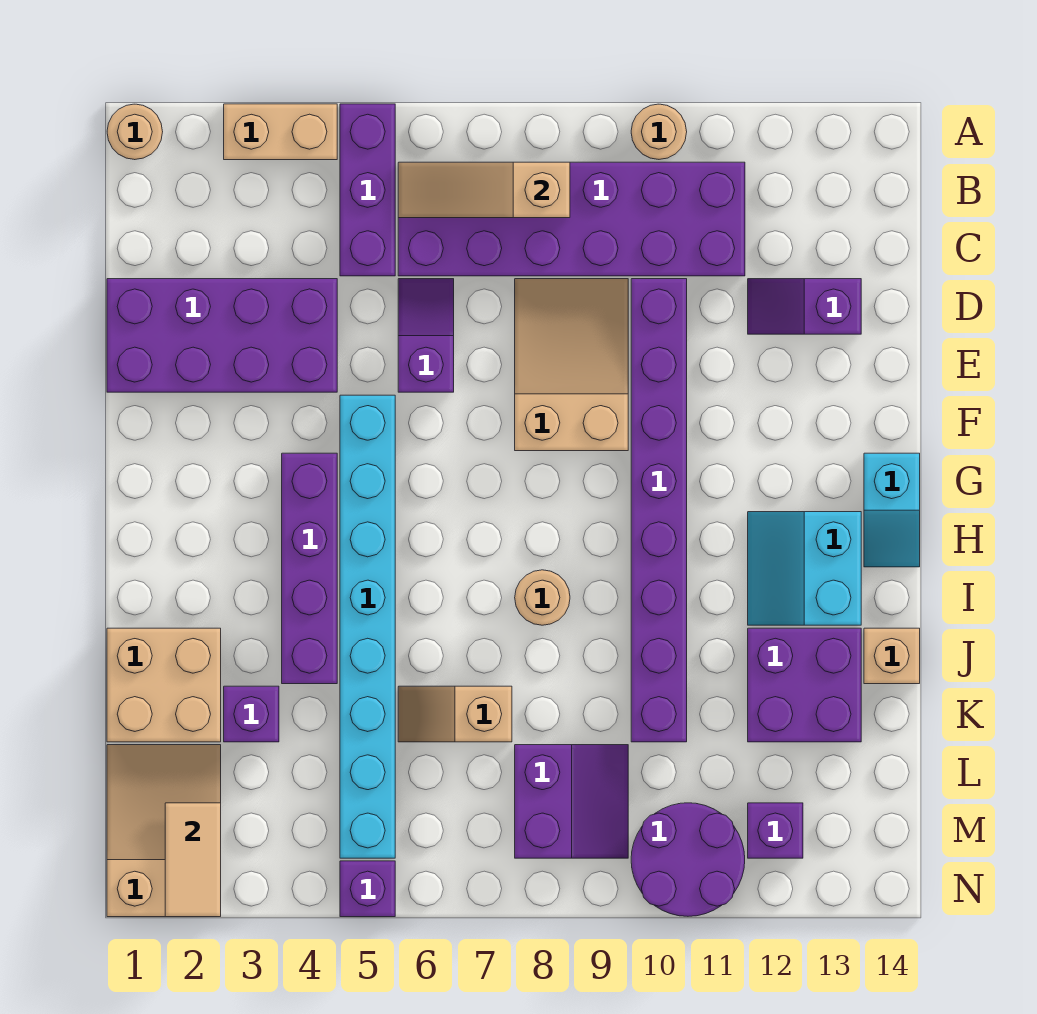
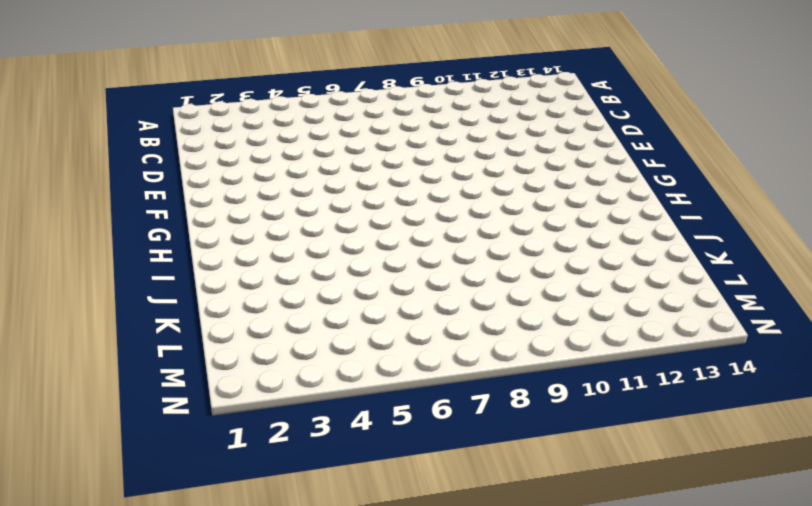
none -> tan 1x1 round brick [107,104,163,160]
none -> tan 1x2 brick [224,104,337,160]
none -> purple 1x3 brick [340,104,395,276]

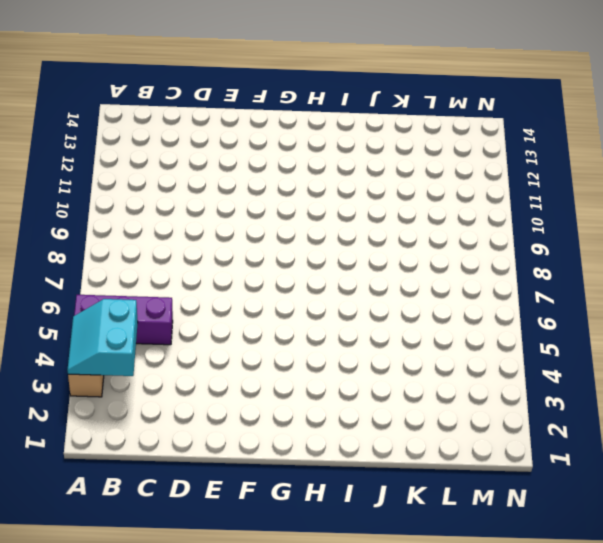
cyan 2x2 slope [67,299,138,376] -> cyan 2x2 slope turned to [748,512,861,625]
none -> tan 1x1 round brick [107,104,163,160]
none -> tan 1x1 round brick [631,104,687,159]
none -> purple 2x6 brick [398,162,745,276]

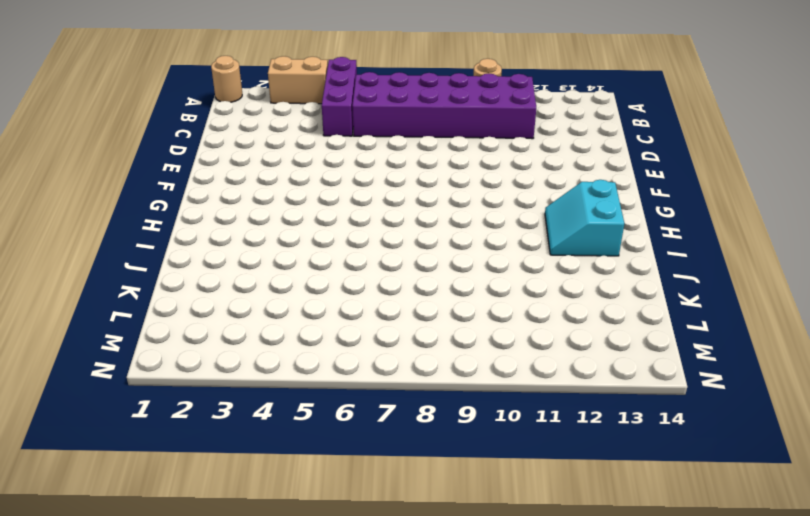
none -> purple 2x4 brick [107,279,337,392]
none -> purple 1x2 slope [398,279,454,392]
none -> tan 2x3 slope [515,279,628,451]

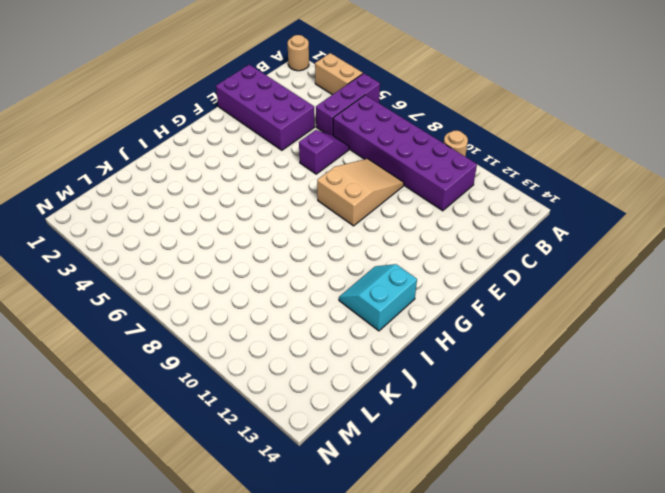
none -> purple 1x8 brick [631,279,687,742]
none -> purple 1x2 slope [748,279,861,334]
none -> cyan 1x8 brick [340,395,395,858]

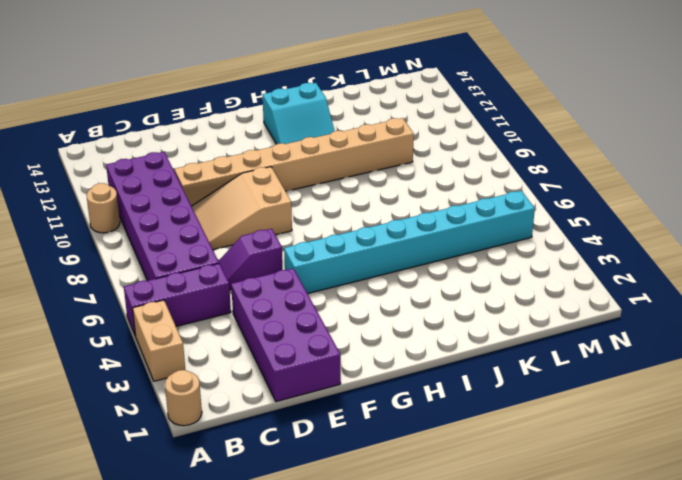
tan 1x8 brick [174,118,414,206] -> purple 1x8 brick [631,279,687,742]
none -> purple 1x2 slope [748,279,861,334]
none -> purple 1x4 brick [282,453,337,684]
none -> cyan 1x2 slope [864,453,920,567]

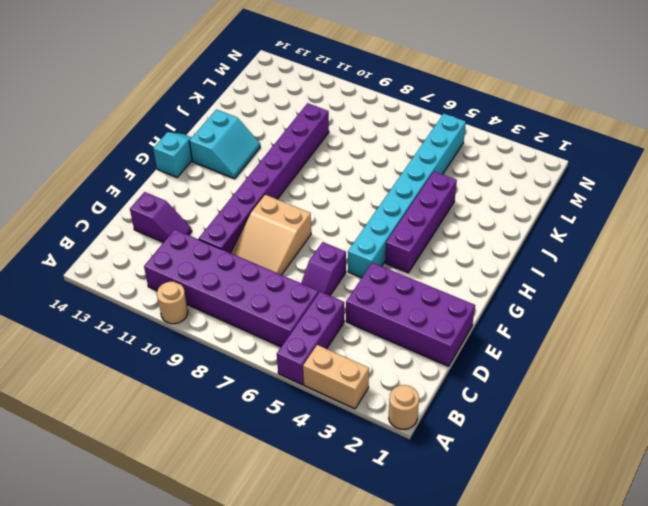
none -> tan 1x1 round brick [515,570,570,625]
none -> tan 2x2 brick [107,628,221,742]
none -> purple 2x2 brick [748,628,861,742]

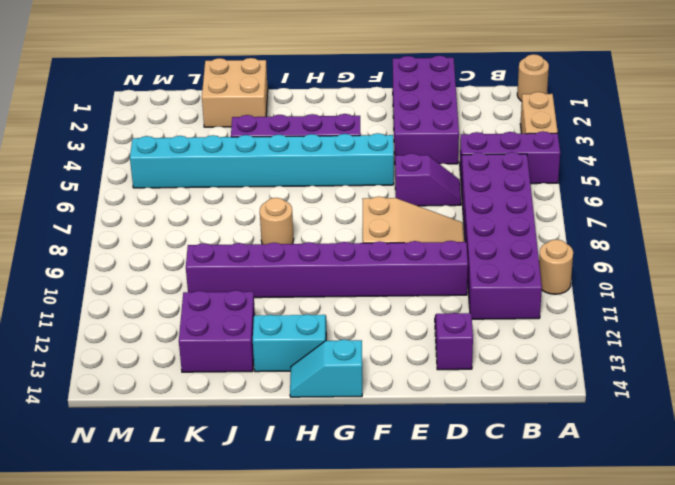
none -> tan 1x1 brick [864,628,920,684]
none -> purple 1x1 brick [224,686,279,742]
none -> tan 1x2 slope [398,686,512,742]

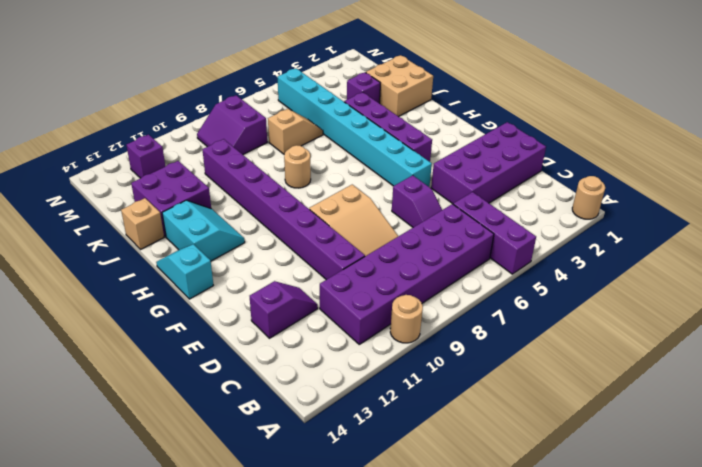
none -> tan 1x2 brick [224,104,337,160]
none -> tan 2x3 slope [107,745,221,917]
none -> purple 2x2 round brick [631,803,745,916]

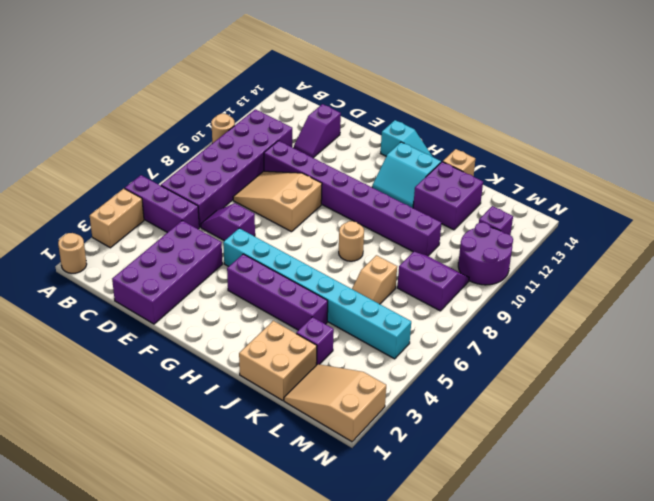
none -> purple 1x1 brick [340,861,395,917]
none -> tan 1x3 slope [398,162,570,218]
none -> tan 1x2 tile [165,803,221,917]

